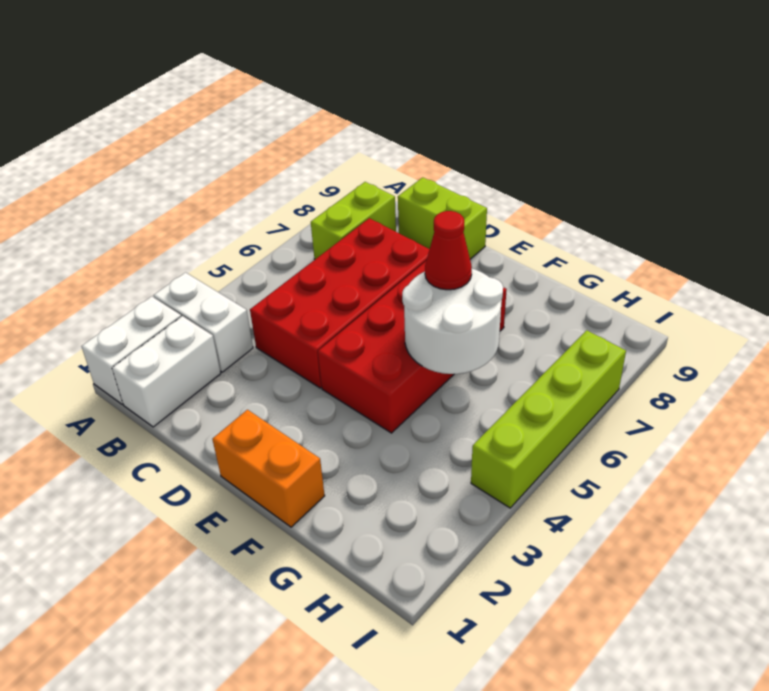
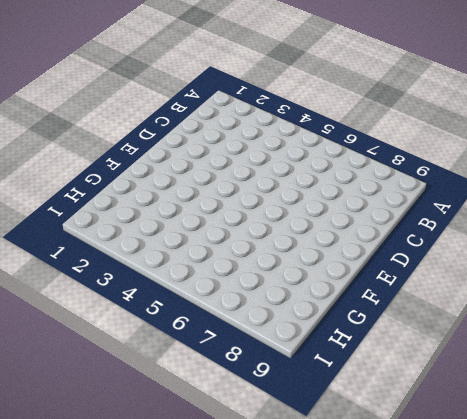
none -> white 1x2 brick [82,296,181,404]
none -> white 1x2 brick [153,273,253,372]

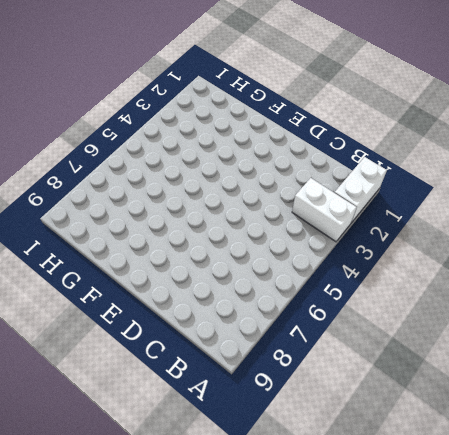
none -> white 1x2 brick [112,316,221,427]
none -> lime 1x2 brick [311,182,396,260]

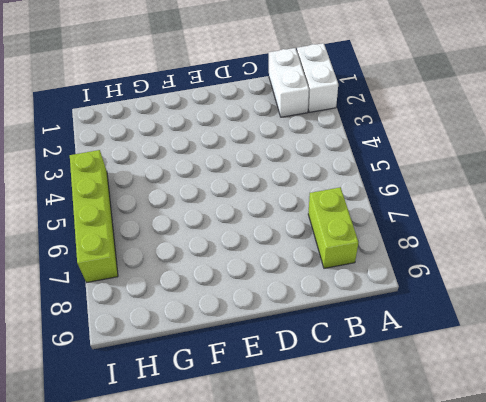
none -> white 1x2 brick [153,273,253,372]
none -> red 2x4 brick [250,218,430,388]

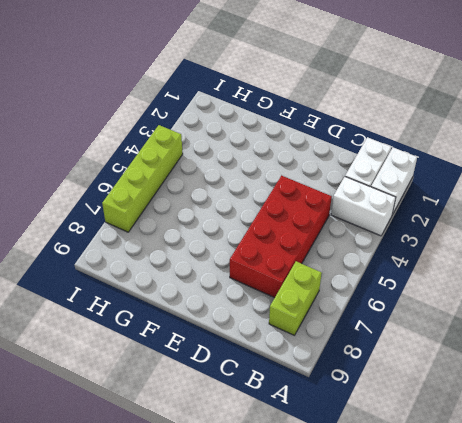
none -> lime 1x2 brick [398,177,487,259]
none -> orange 1x2 brick [212,410,325,527]

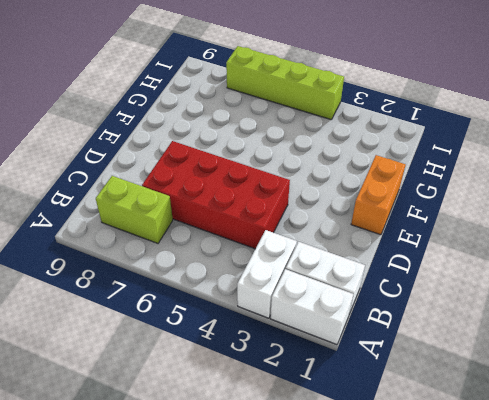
none -> lime 1x2 brick [398,177,487,259]
none -> red 2x4 brick [318,261,507,433]

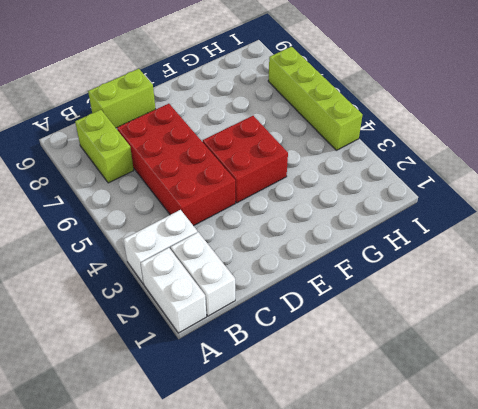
red 2x2 brick [203,116,288,203] -> red 2x4 brick [318,261,507,433]
none -> orange 1x2 brick [212,410,325,527]
none -> white 2x2 round brick [402,269,503,374]

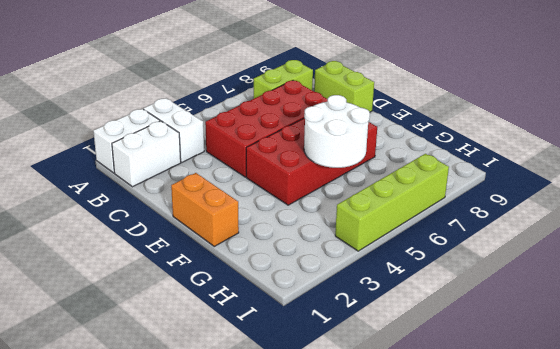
none -> red 1x1 cone [425,211,472,290]

